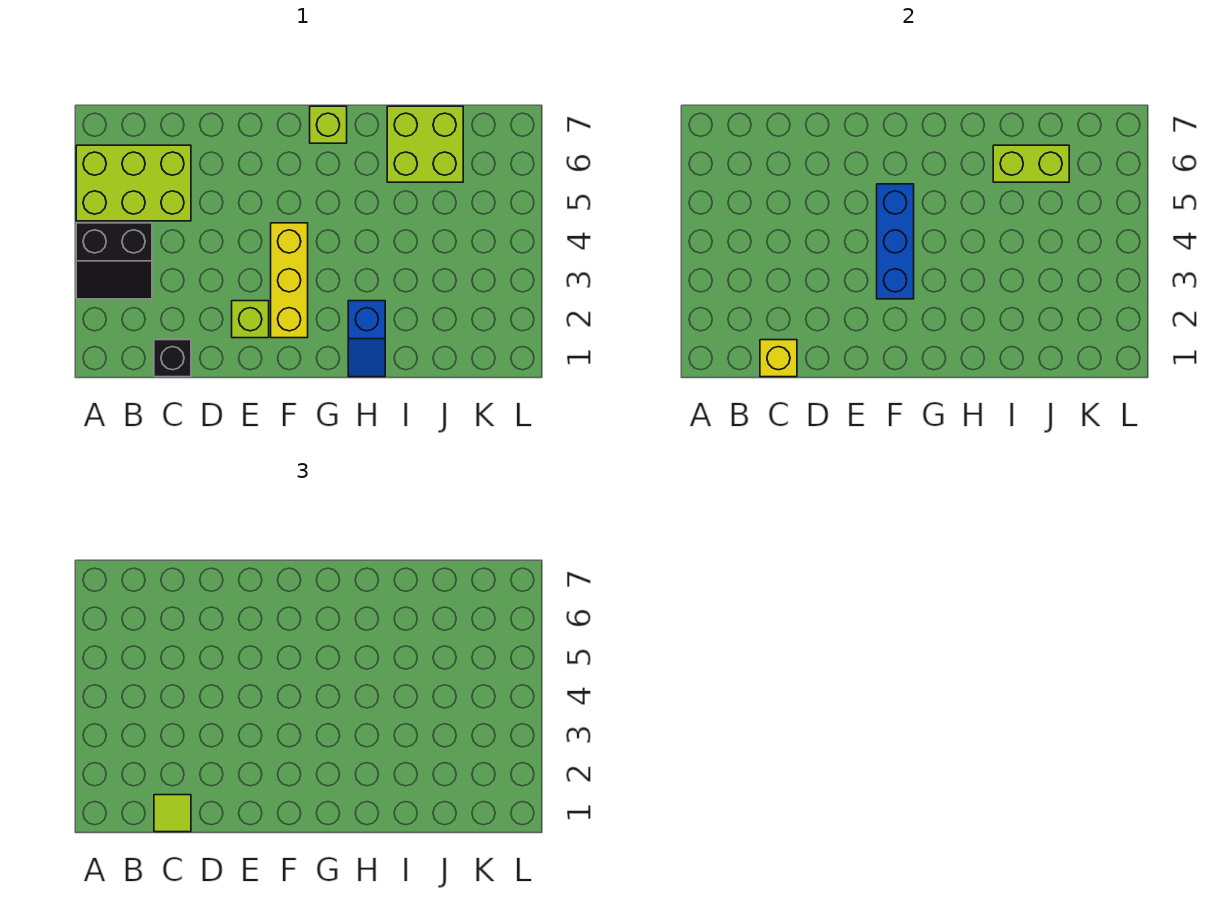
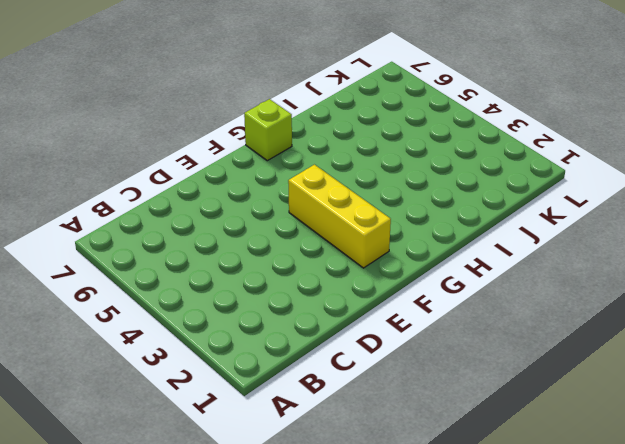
none -> black 2x2 slope [76,223,152,299]
none -> lime 2x3 brick [76,145,191,221]
none -> black 1x1 brick [154,340,191,377]

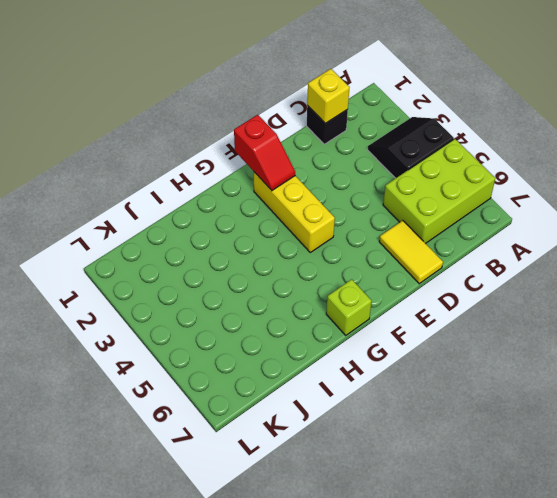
yellow 1x2 tile [379,220,443,284] -> none
red 1x2 slope [234,115,295,191] -> none
none -> lime 1x1 brick [232,301,269,338]
none -> blue 1x2 slope [348,301,385,377]
none -> lime 2x2 brick [387,106,463,182]

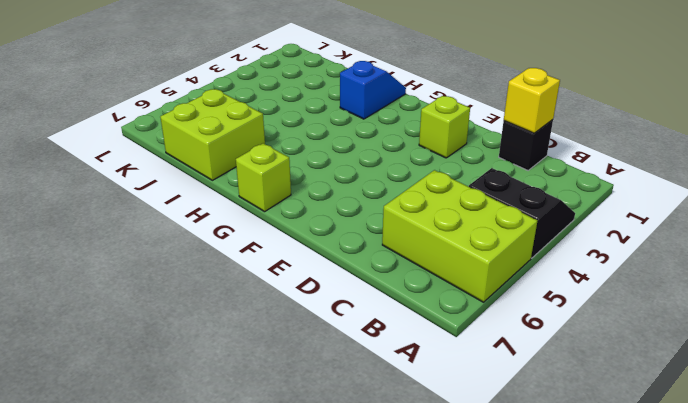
none -> yellow 1x3 brick [271,223,308,338]
none -> blue 1x3 brick [877,184,914,299]
none -> lime 1x2 brick [993,145,1069,182]

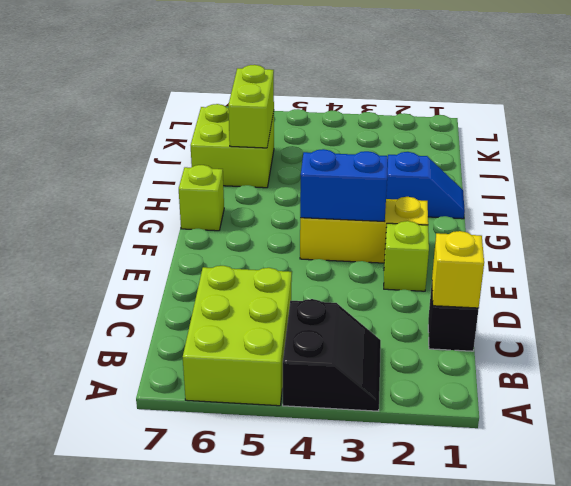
blue 1x2 brick [300,149,388,221] -> blue 1x3 brick [877,184,914,299]
none -> lime 1x1 tile [154,795,191,832]

